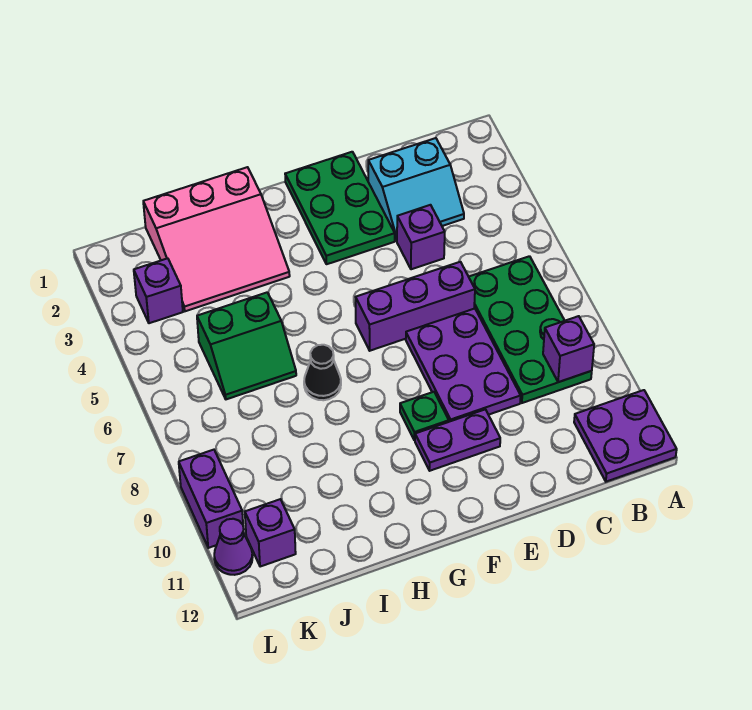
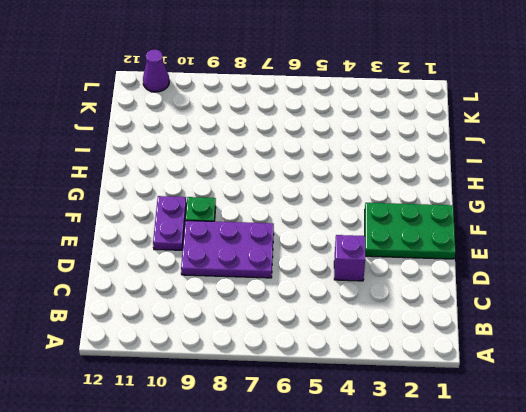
none -> purple 2x2 plate [574,390,677,482]
none -> green 2x4 plate [469,256,592,403]
none -> cyan 2x2 slope [368,138,464,241]

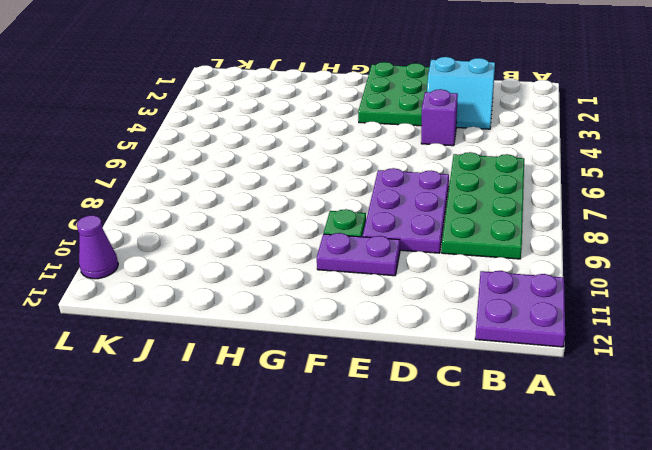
none -> purple 1x3 brick [356,262,475,351]
none -> pink 3x3 slope [143,167,290,311]
none -> black 1x1 cone [304,345,341,400]

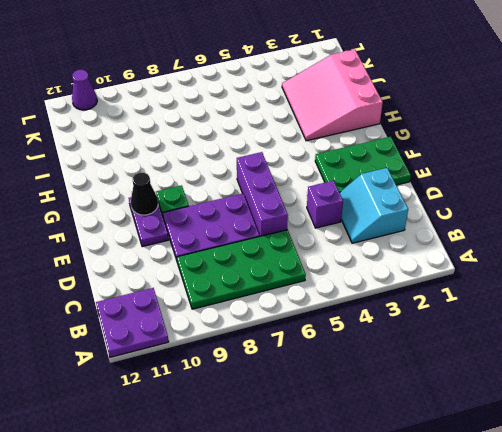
black 1x1 cone [131,172,158,215] -> black 1x1 cone moved to [304,345,341,400]
none -> green 2x2 slope [197,292,296,399]
none -> purple 1x1 brick [134,258,183,323]
none -> purple 1x1 brick [245,499,296,567]

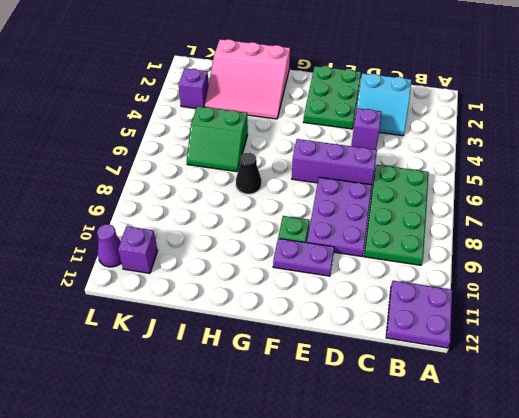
none -> purple 1x2 brick [179,450,243,548]
none -> purple 1x1 brick [543,316,594,382]

